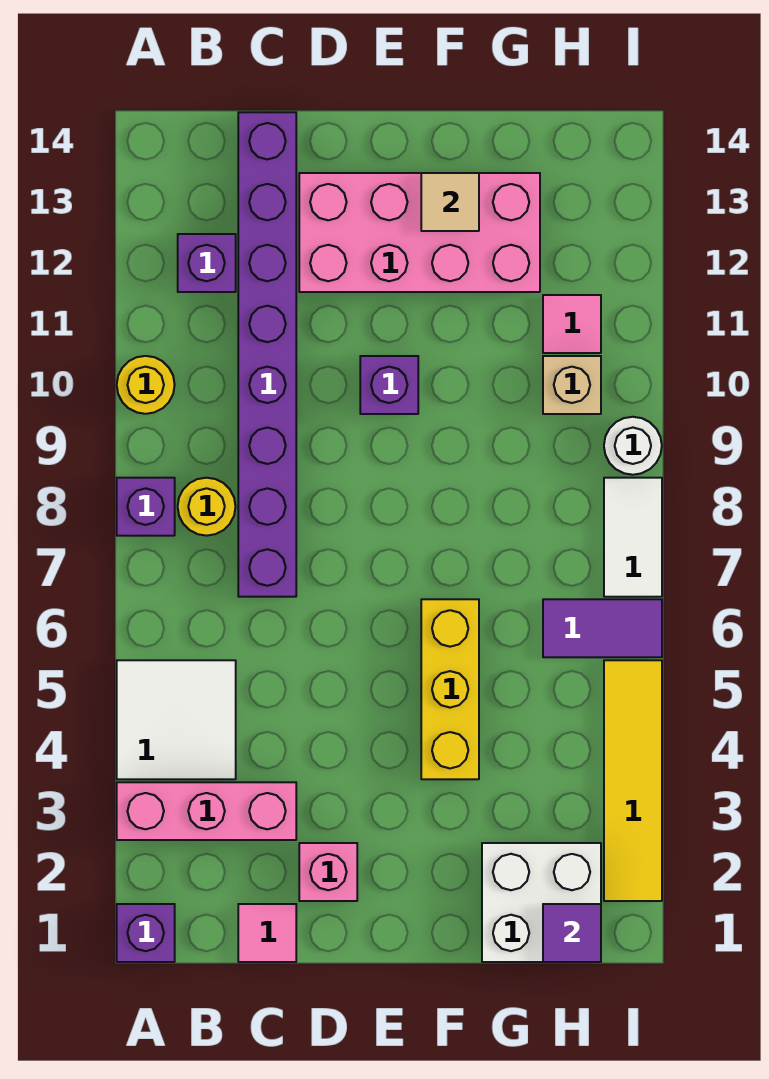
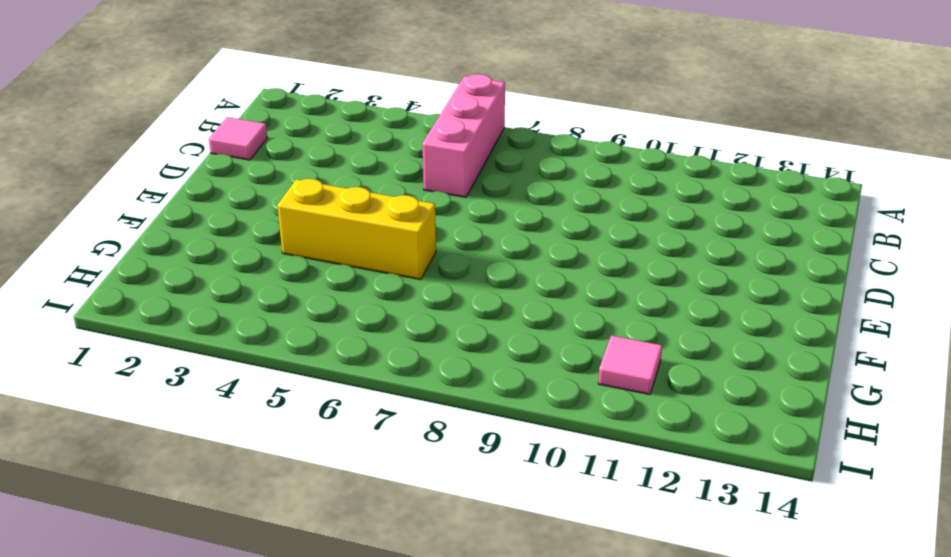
pink 1x3 brick [423,74,505,197] -> pink 1x3 brick moved to [117,782,296,840]
none -> purple 1x1 brick [117,904,175,962]
none -> white 2x2 tile [117,660,236,779]
none -> purple 1x1 brick [117,478,175,536]

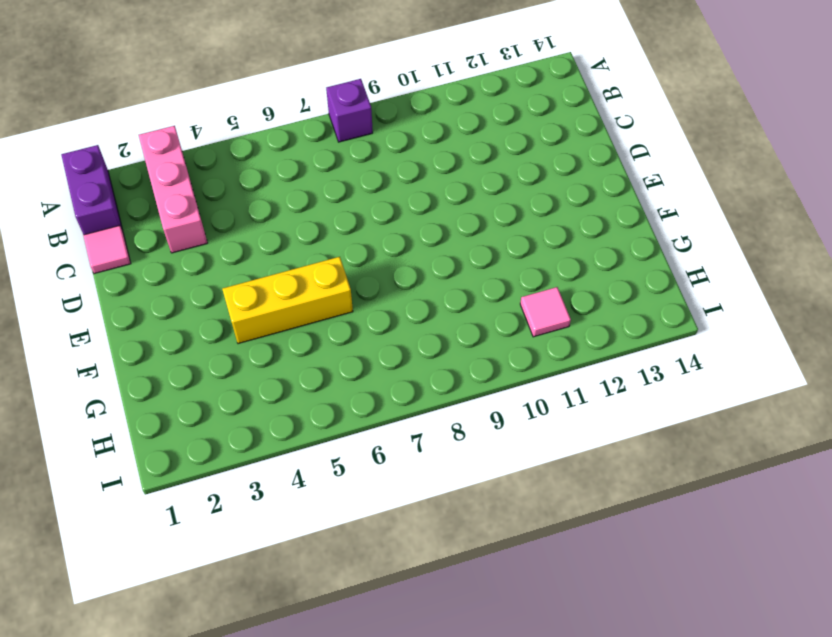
purple 1x2 brick [61,145,122,235] -> purple 1x1 brick [117,904,175,962]
none -> white 2x2 tile [117,660,236,779]
none -> yellow 1x1 round brick [117,356,175,414]
none -> yellow 1x1 round brick [178,478,236,536]

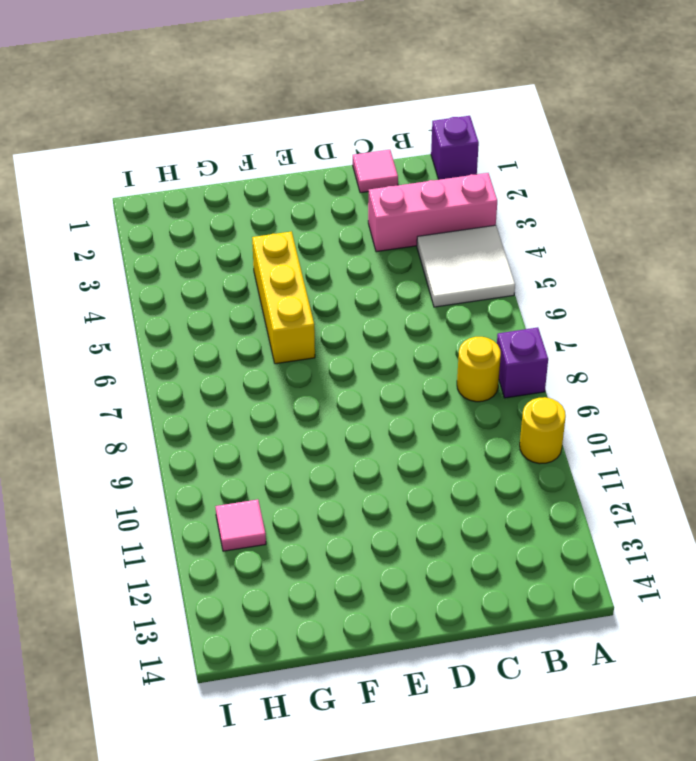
none -> purple 1x1 brick [178,234,236,292]
none -> purple 1x8 brick [238,112,296,597]
none -> pink 1x1 brick [299,843,357,901]

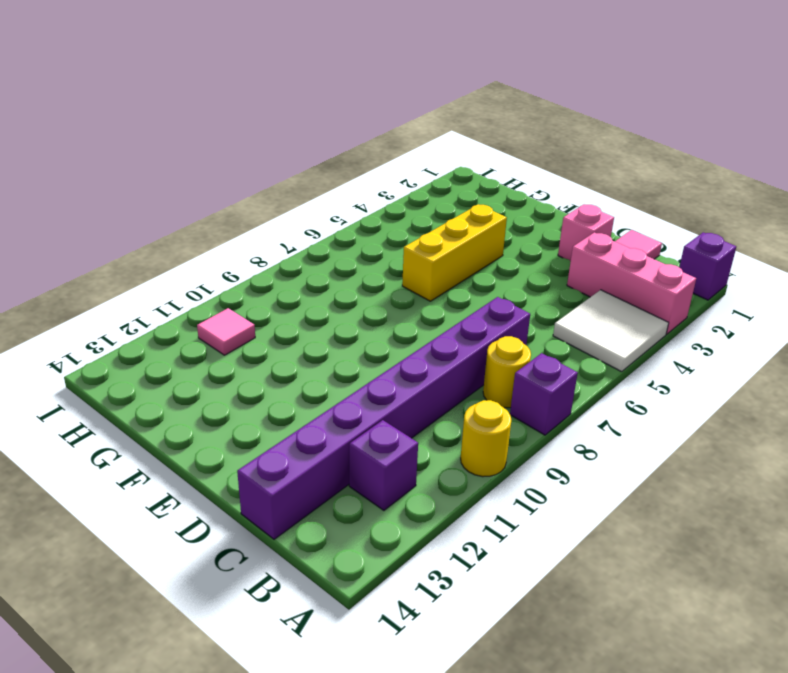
none -> pink 2x4 brick [299,173,540,292]
none -> purple 1x1 brick [360,356,418,414]
none -> white 2x2 brick [482,843,601,962]

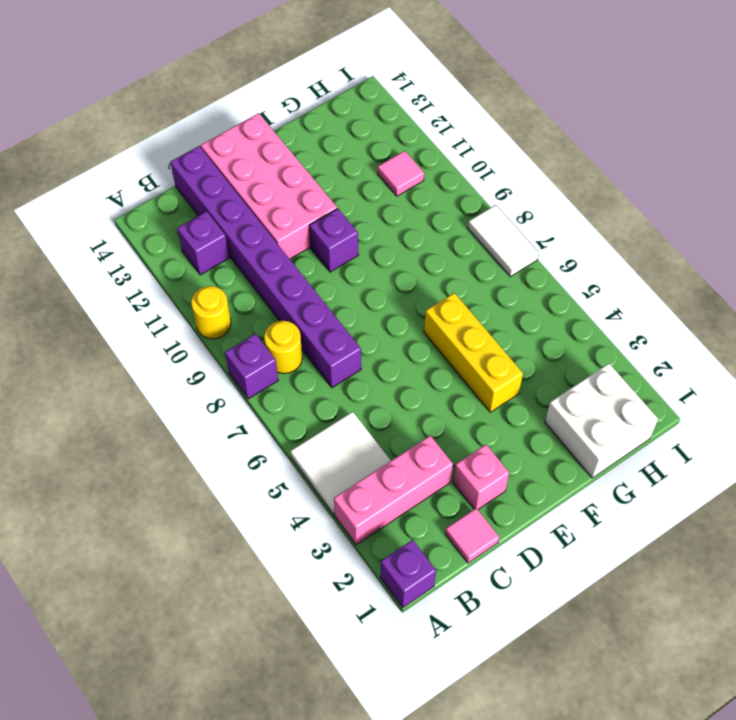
pink 2x4 brick [201,113,337,259] -> pink 2x4 brick turned to [299,173,540,292]
none -> purple 1x2 tile [543,599,662,657]
none -> tan 1x1 brick [543,356,601,414]
none -> yellow 1x4 tile [604,660,662,901]

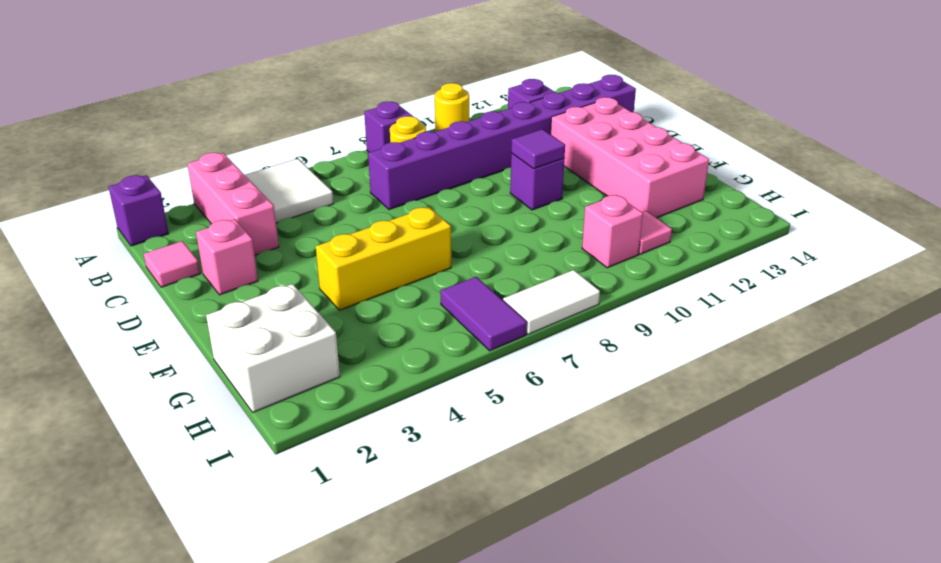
purple 1x1 tile [511,129,565,169] -> purple 1x1 tile moved to [543,904,601,962]
pink 1x1 brick [582,195,643,268] -> tan 1x1 brick [543,356,601,414]
none -> yellow 1x4 tile [604,660,662,901]
none -> white 1x1 round brick [604,417,662,475]
none -> tan 1x1 tile [421,173,479,231]

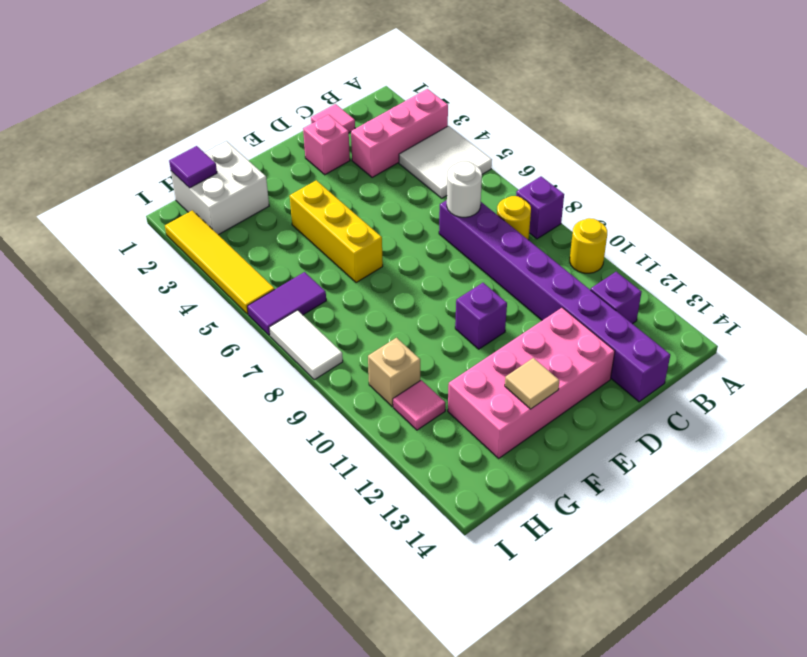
white 1x1 round brick [447,161,482,217] -> white 1x1 round brick moved to [604,417,662,475]
none -> purple 1x1 brick [117,904,175,962]

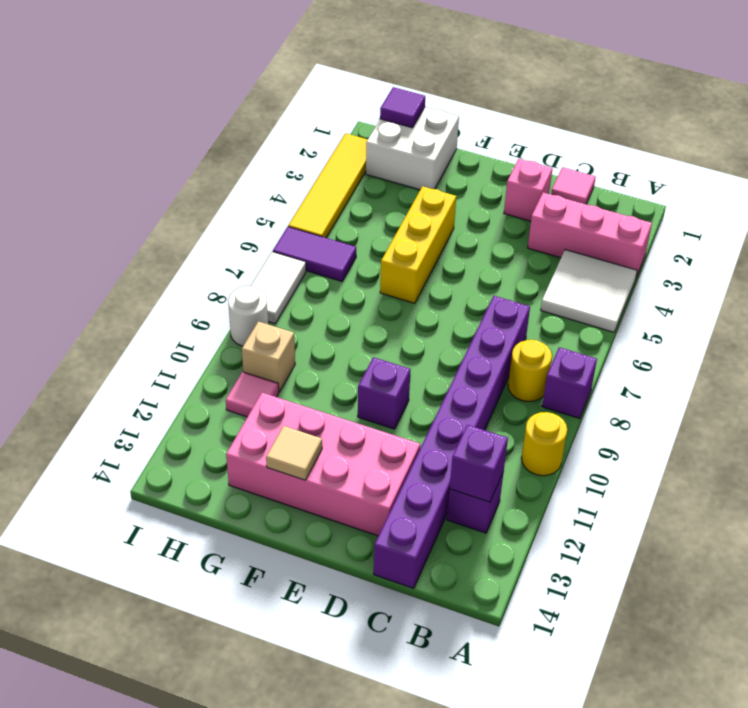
purple 1x1 brick [450,425,508,502] -> purple 1x1 brick moved to [117,904,175,962]

